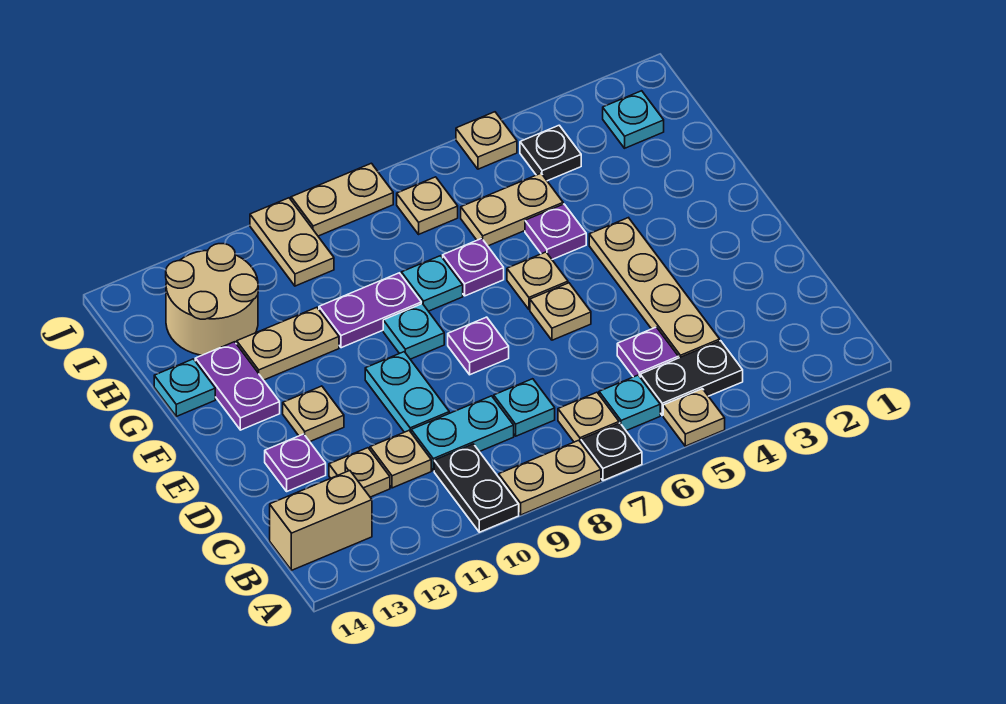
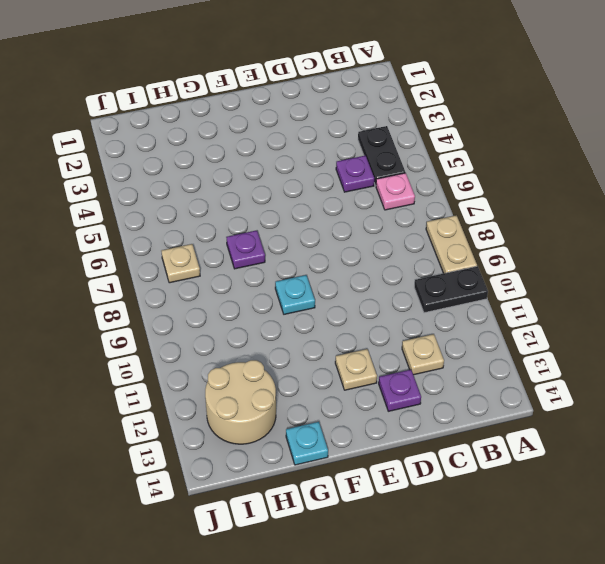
pink 1x1 plate [376,173,415,210] -> cyan 1x1 plate [599,375,660,431]
none -> tan 1x1 plate [663,389,725,446]
none -> black 1x1 plate [581,423,642,481]
none -> tan 1x1 plate [558,392,619,442]
none -> tan 1x2 brick [270,471,372,570]

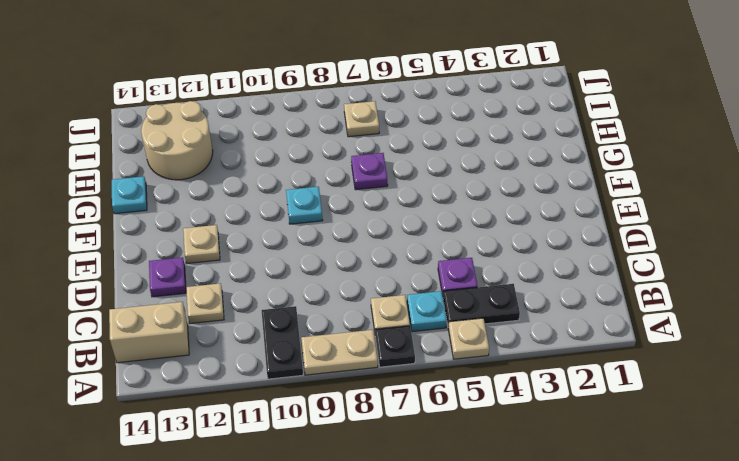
none -> tan 1x4 plate [589,218,720,358]
none -> cyan 1x1 plate [494,379,555,436]
none -> cyan 1x2 plate [411,396,514,471]
none -> tan 1x1 plate [370,431,431,488]

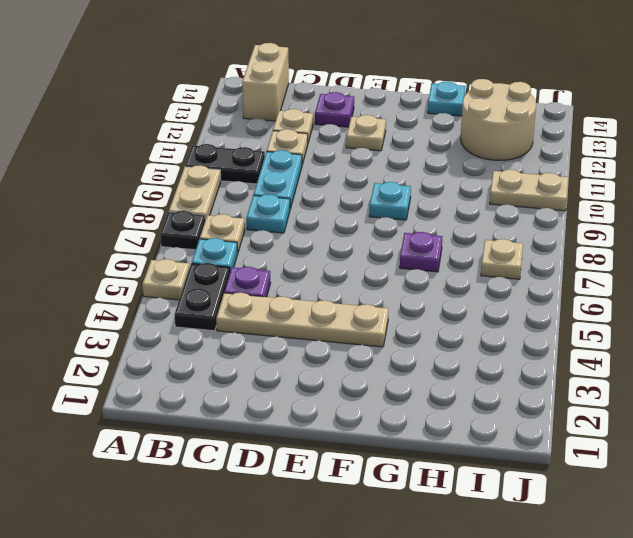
none -> cyan 1x2 plate [365,352,449,432]
none -> tan 1x1 plate [530,283,591,340]
none -> purple 1x1 plate [448,317,509,375]
none -> tan 1x1 plate [507,252,568,309]

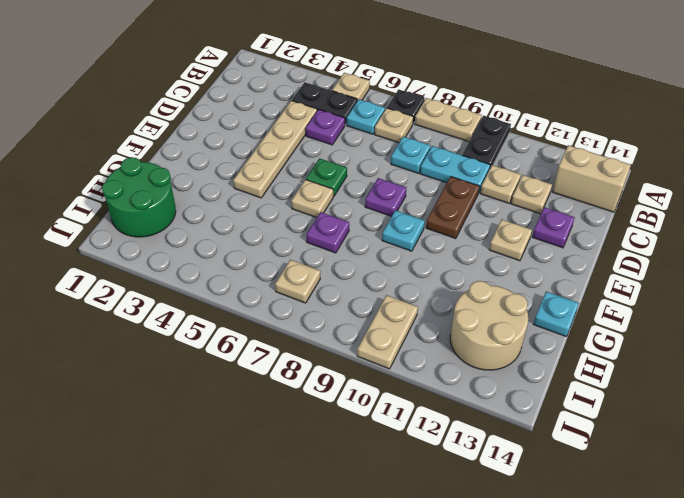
brown 1x2 plate [426,177,479,239] -> cyan 1x2 plate [365,352,449,432]
green 1x1 plate [306,158,347,196] -> tan 1x1 plate [530,283,591,340]
green 2x2 round brick [102,157,176,237] -> cyan 1x1 plate [603,91,664,148]
none -> purple 1x2 plate [195,342,280,430]
none -> purple 1x1 plate [525,204,586,259]
none -> cyan 1x1 plate [401,256,463,311]
none -> purple 1x2 plate [319,273,421,348]

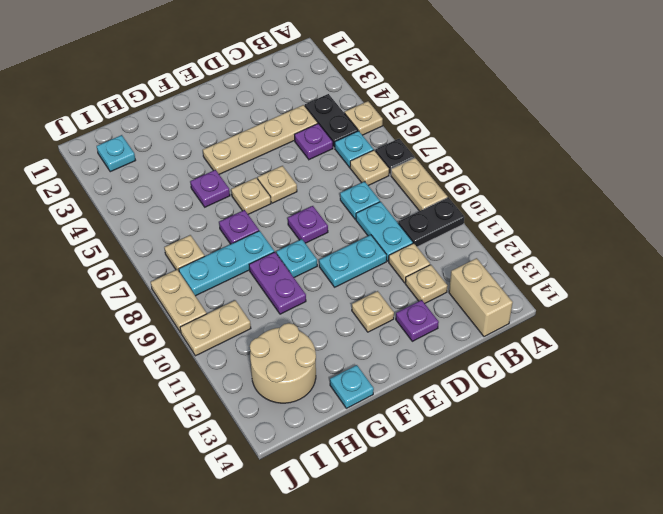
cyan 1x3 plate [179,231,274,296] -> cyan 1x1 plate [401,256,463,311]
none -> purple 1x2 plate [195,342,280,430]
none -> tan 1x2 plate [237,307,339,380]
none -> tan 1x2 plate [461,173,563,246]
none -> black 1x1 plate [520,125,581,181]

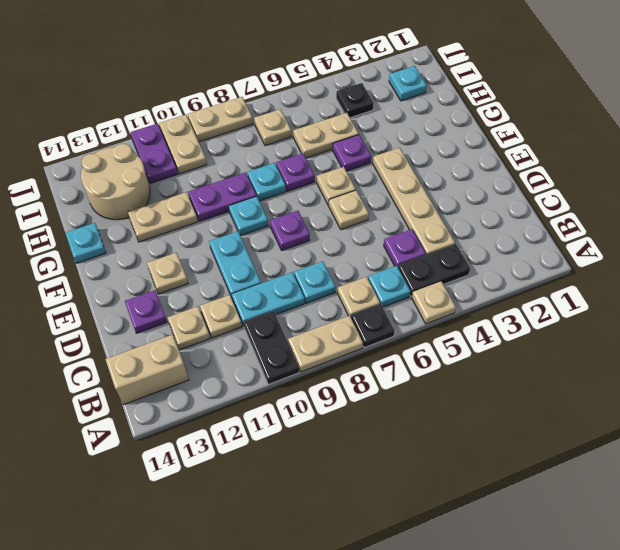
purple 1x2 plate [130,124,178,183] -> purple 1x2 plate moved to [195,342,280,430]
none -> tan 1x1 plate [456,112,517,169]

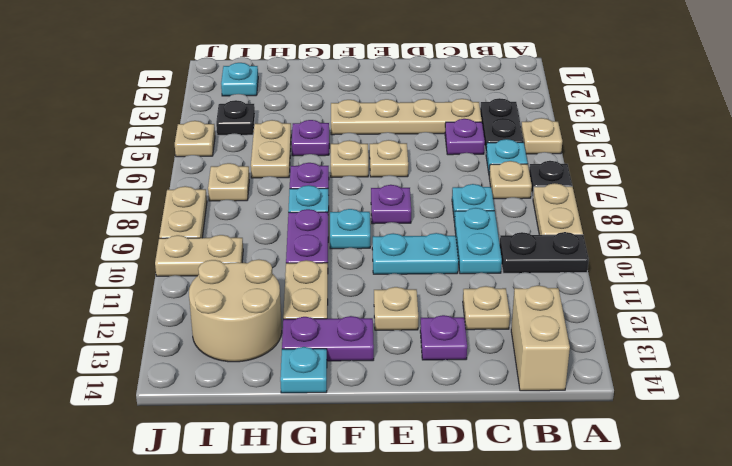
none -> tan 1x1 plate [370,431,431,488]

